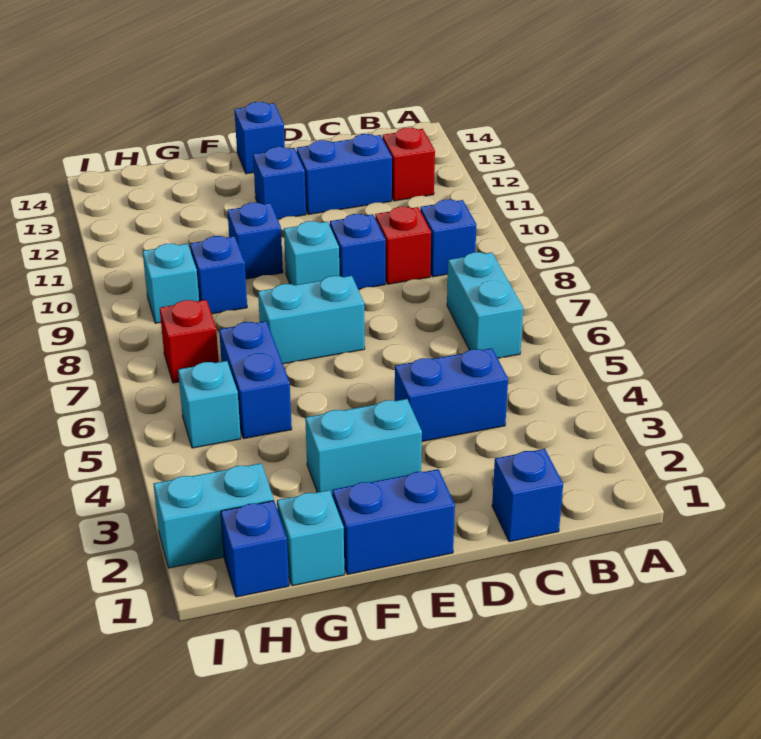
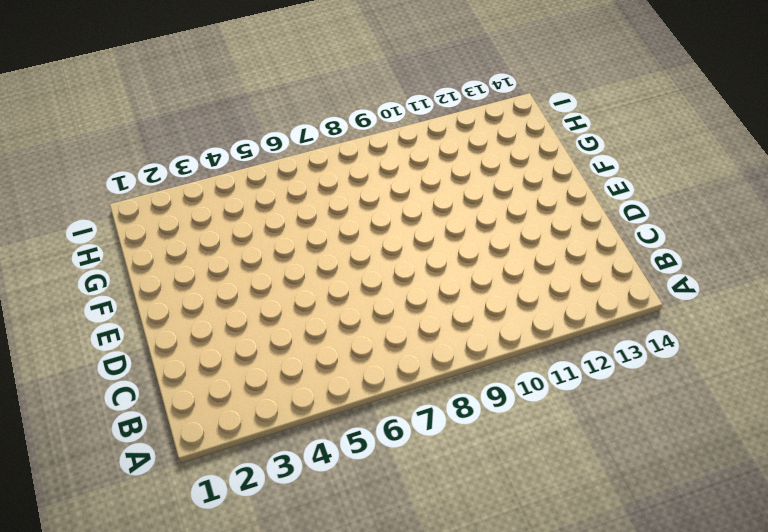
none -> cyan 1x2 brick [447,252,523,358]
none -> blue 1x1 brick [420,199,477,277]
none -> red 1x1 brick [382,128,435,201]

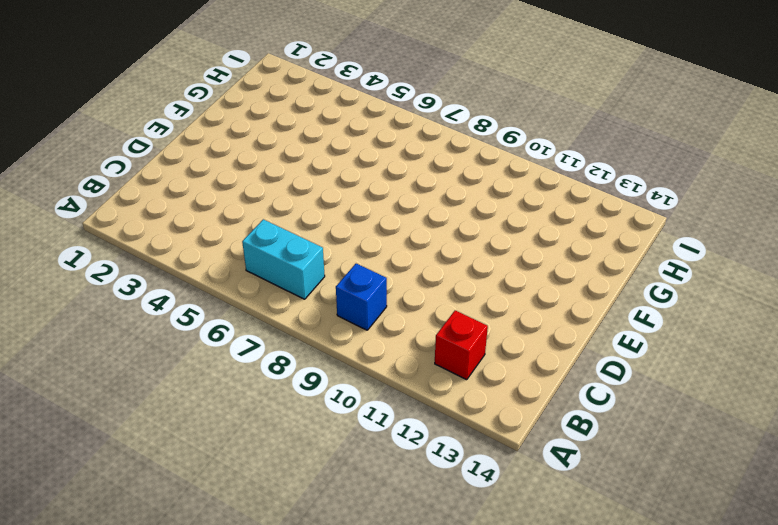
none -> blue 1x1 brick [492,449,563,542]
none -> blue 1x2 brick [395,348,508,441]
none -> red 1x1 brick [375,207,431,284]

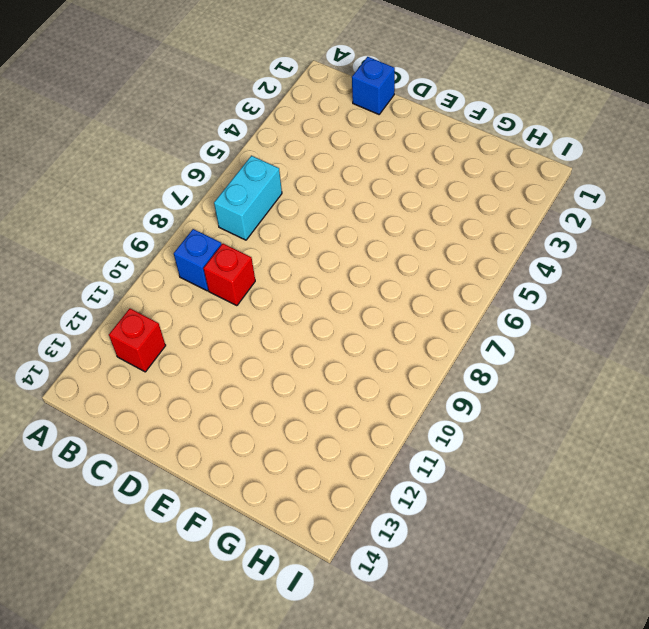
none -> blue 1x2 brick [395,348,508,441]
none -> blue 1x2 brick [297,134,392,215]
none -> blue 1x1 brick [330,214,385,289]

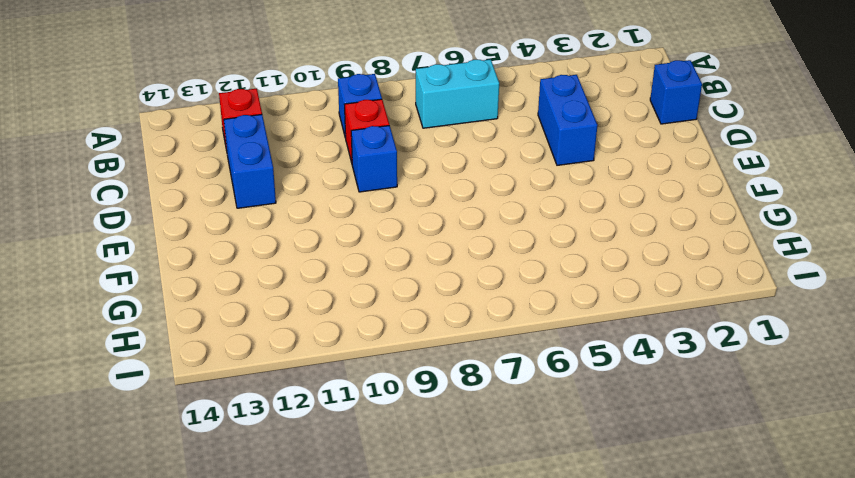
none -> blue 1x2 brick [332,469,455,575]
none -> cyan 1x2 brick [305,399,422,496]
none -> cyan 1x2 brick [258,276,365,364]

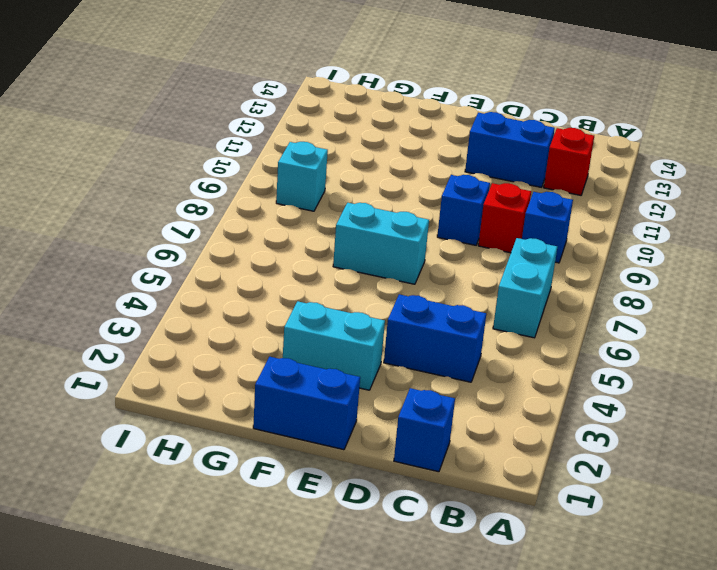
none -> cyan 1x1 brick [284,221,339,285]
none -> blue 1x1 brick [253,147,306,219]
none -> blue 1x1 brick [234,102,285,174]

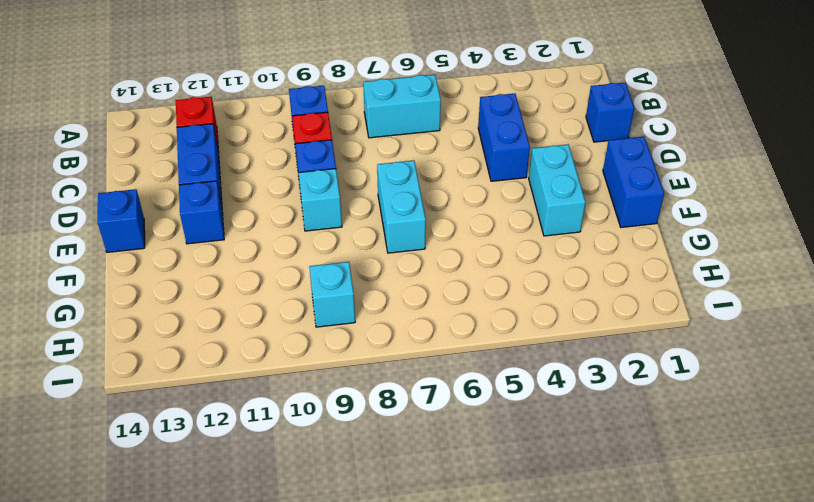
none -> blue 1x1 brick [227,203,283,279]
none -> cyan 1x1 brick [277,490,344,586]
none -> blue 1x2 brick [219,321,292,439]

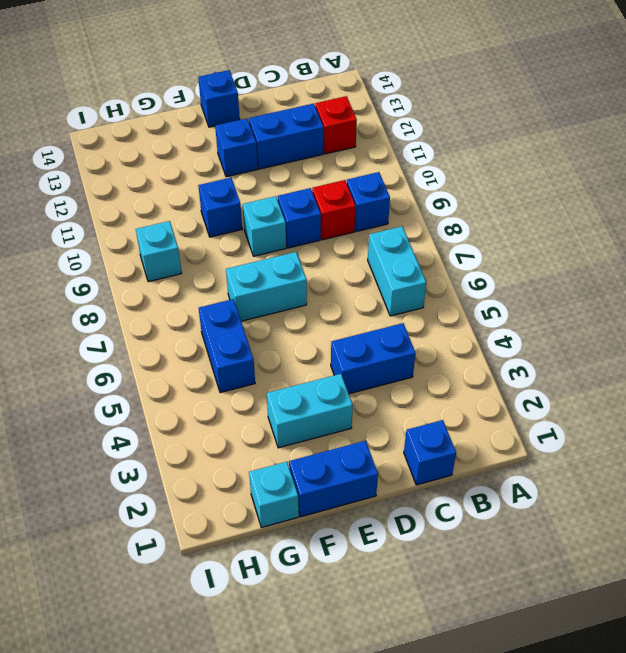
none -> blue 1x1 brick [190,236,247,314]
none -> blue 1x1 brick [221,501,289,597]
none -> cyan 1x2 brick [154,463,274,568]

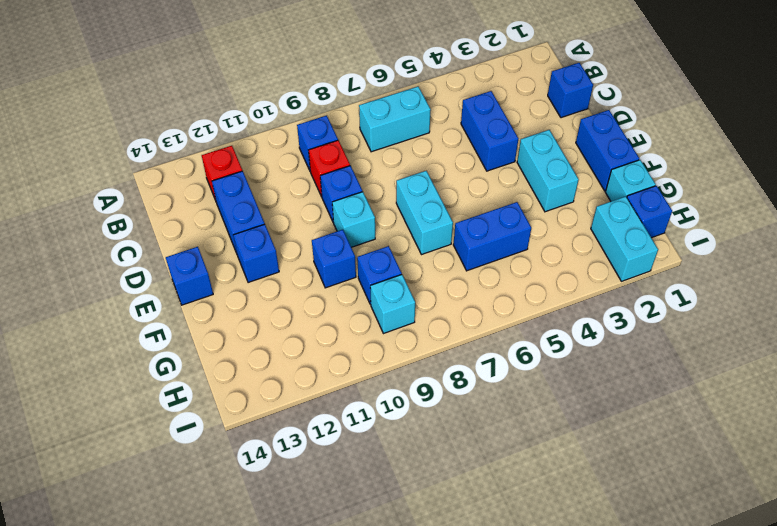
none -> cyan 1x1 brick [178,361,241,448]
none -> red 1x1 brick [160,300,219,383]

